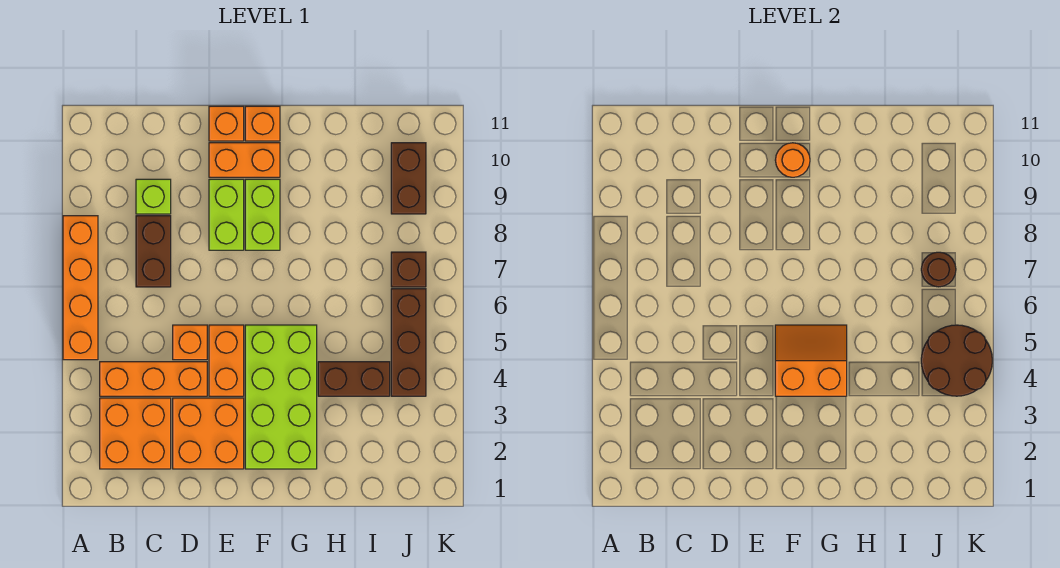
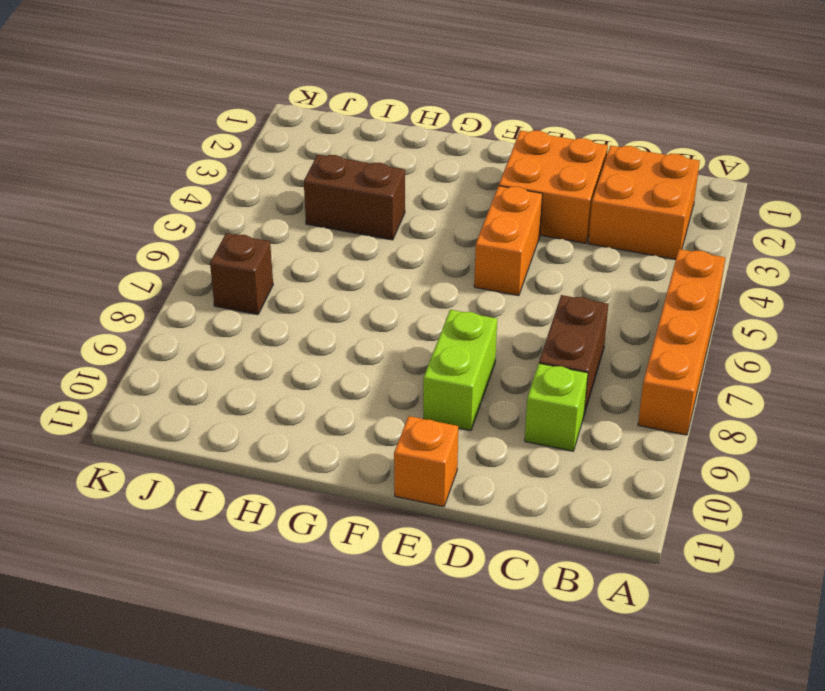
none -> orange 1x3 brick [100,362,207,396]
none -> orange 1x1 brick [173,325,207,360]
none -> orange 1x2 brick [209,143,280,177]

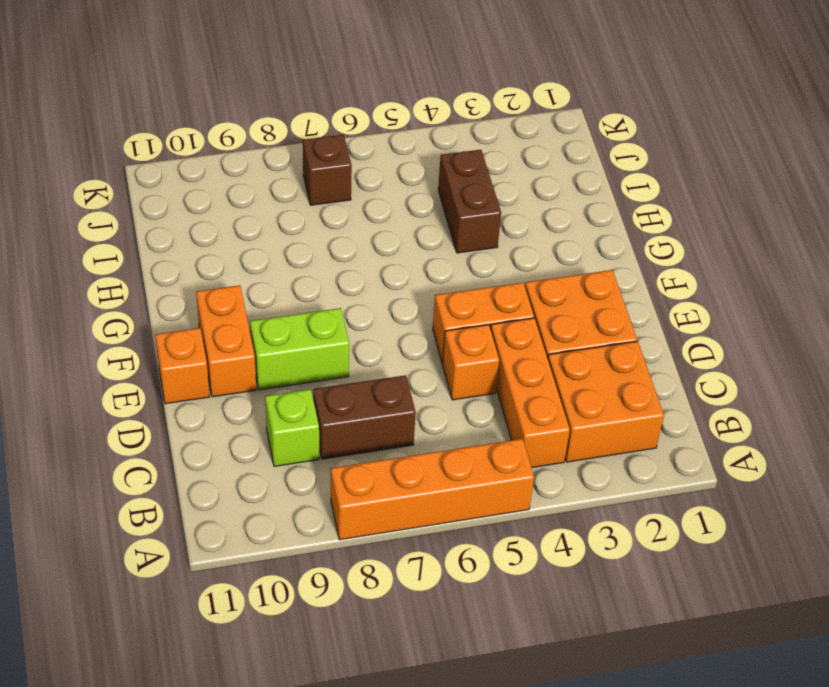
none -> lime 2x4 brick [245,325,317,469]
none -> lime 1x2 brick [245,179,280,250]
none -> orange 1x1 brick [245,106,280,141]

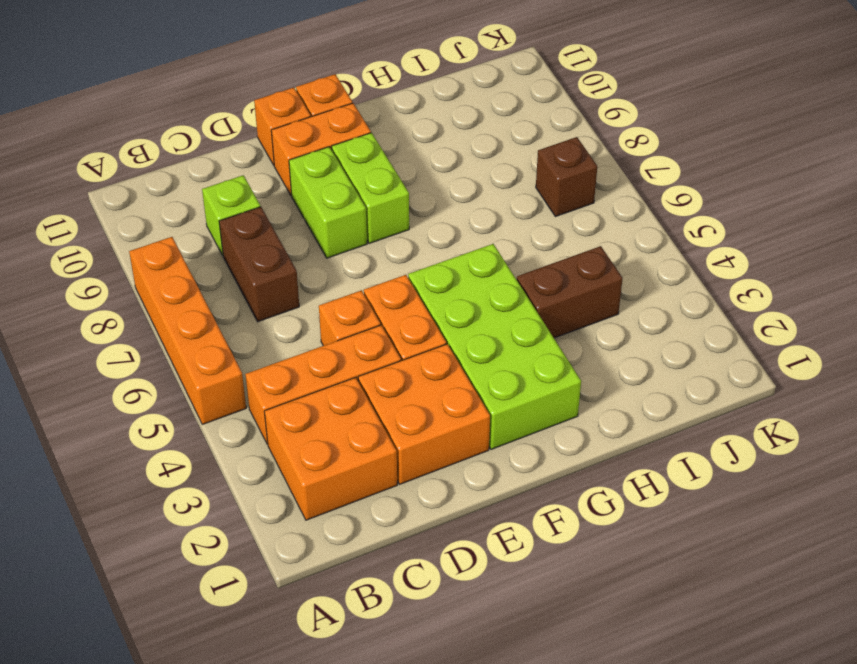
none -> brown 1x3 brick [391,289,426,396]
none -> brown 1x2 brick [391,143,426,214]
none -> orange 2x2 slope [775,325,847,396]

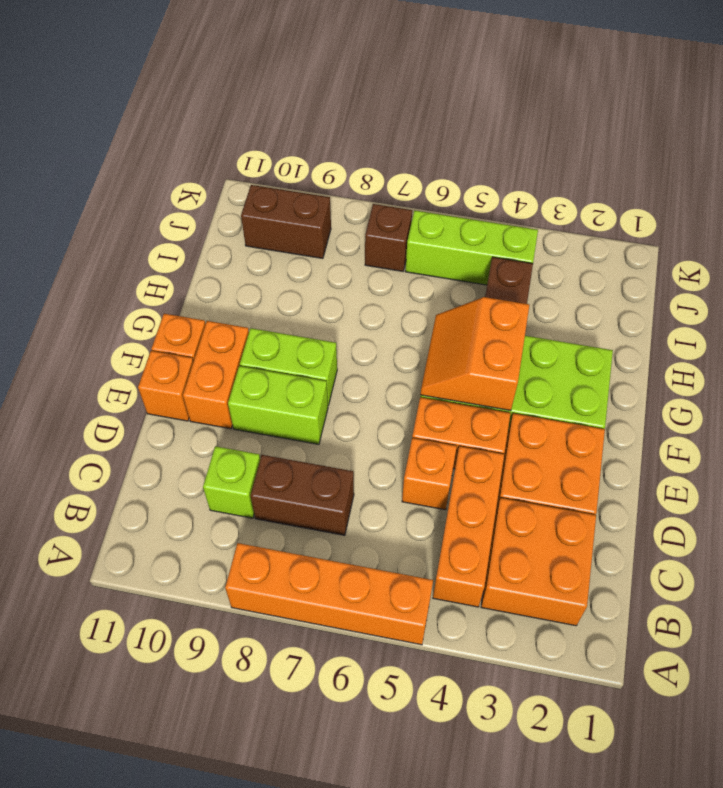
lime 1x3 brick [406,211,538,285] -> brown 1x3 brick [391,289,426,396]
none -> orange 1x1 round brick [775,143,810,177]
none -> brown 2x2 round brick [921,325,992,396]
none -> brown 1x1 round brick [921,252,956,287]

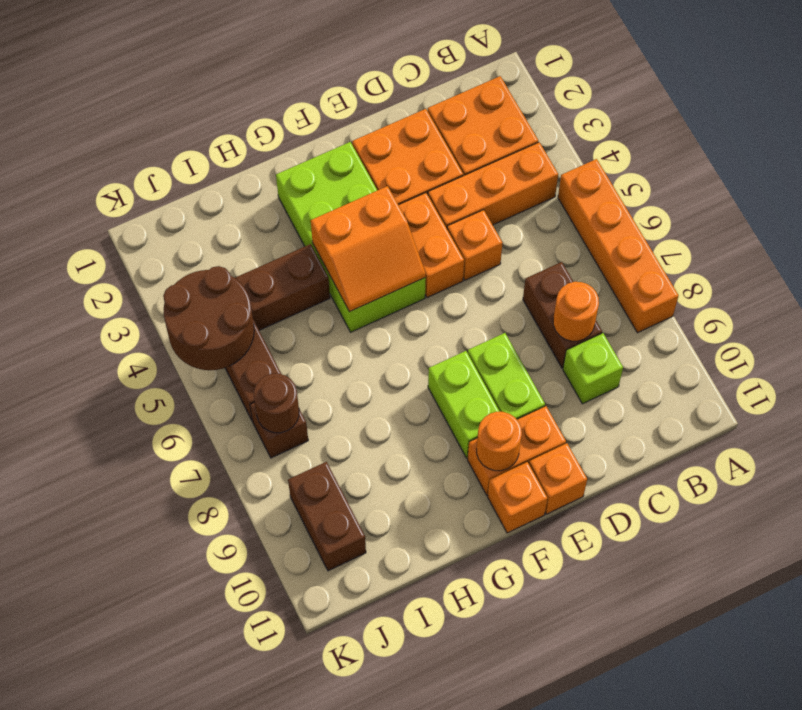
orange 1x1 round brick [553,282,599,341] -> none

